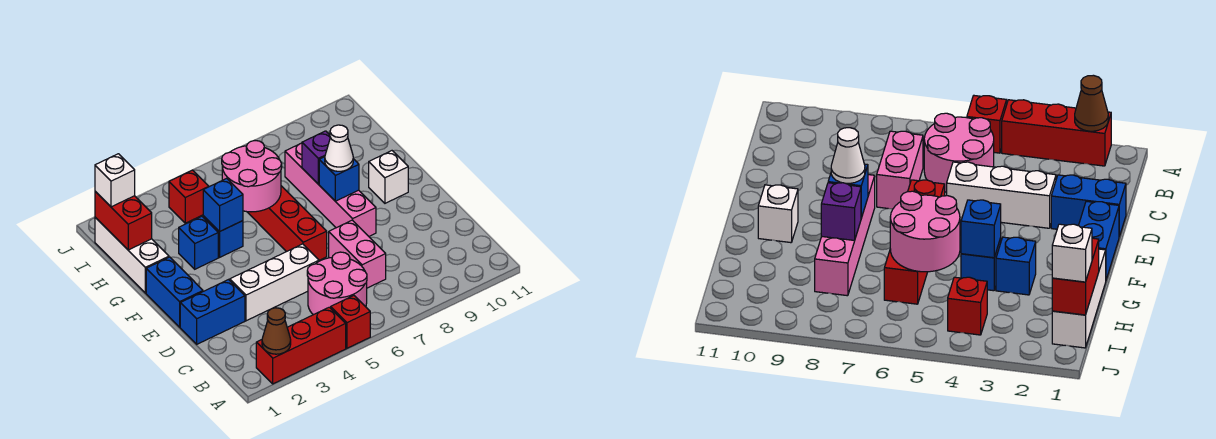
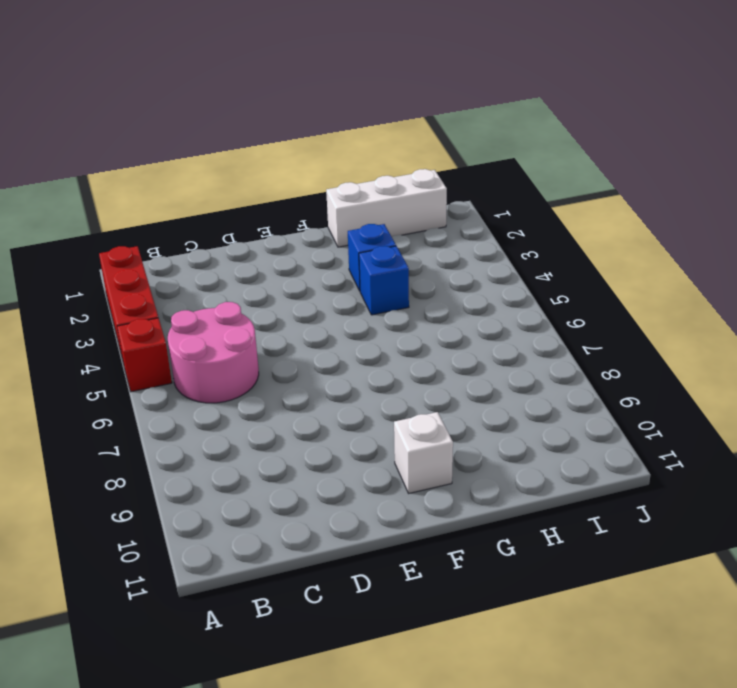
none -> pink 1x2 brick [329,220,386,288]
none -> blue 1x2 brick [180,280,245,344]
none -> white 1x3 brick [230,244,319,321]

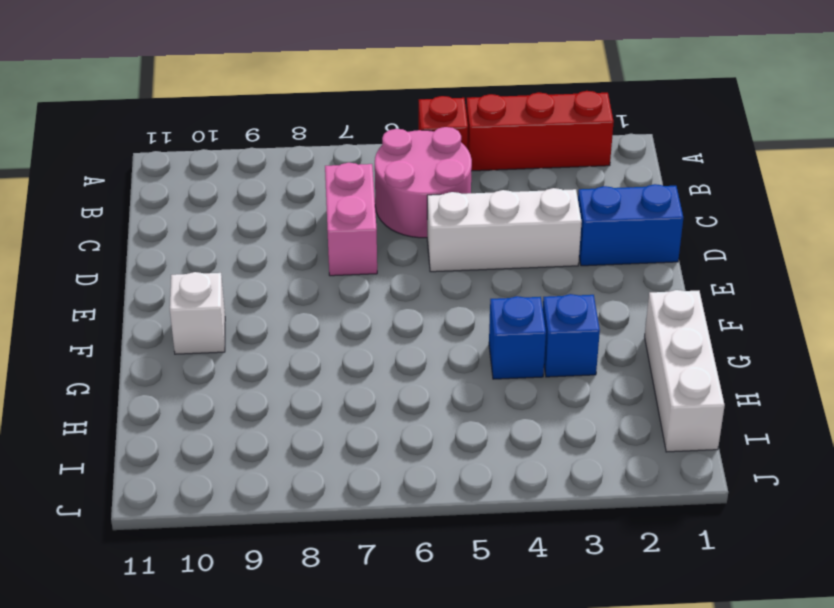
none -> blue 1x2 brick [146,257,203,327]
none -> red 1x4 brick [248,186,327,260]
none -> pink 1x4 brick [285,143,376,236]

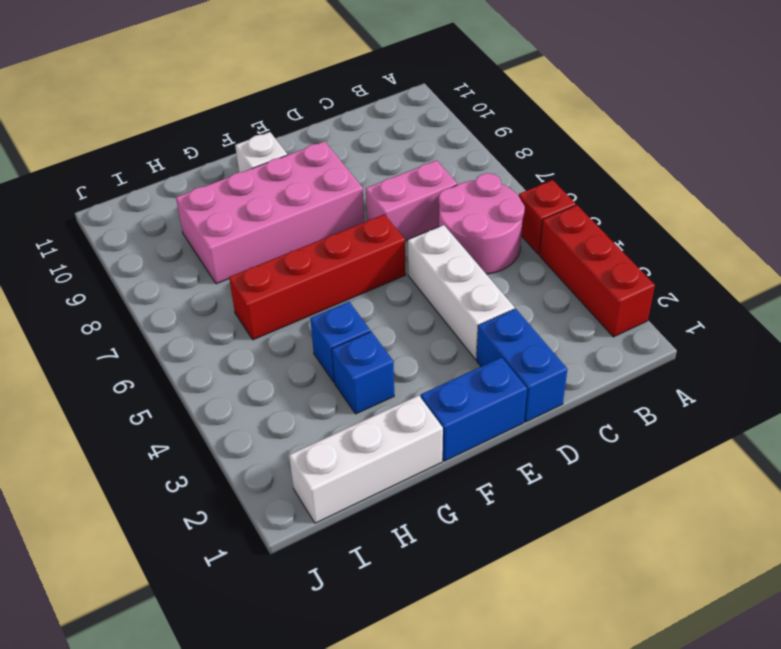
pink 2x4 brick [176,141,364,284] -> pink 1x4 brick [285,143,376,236]
none -> red 1x1 brick [169,170,209,223]
none -> brown 1x1 cone [262,308,291,354]
none -> blue 1x1 brick [319,157,359,201]

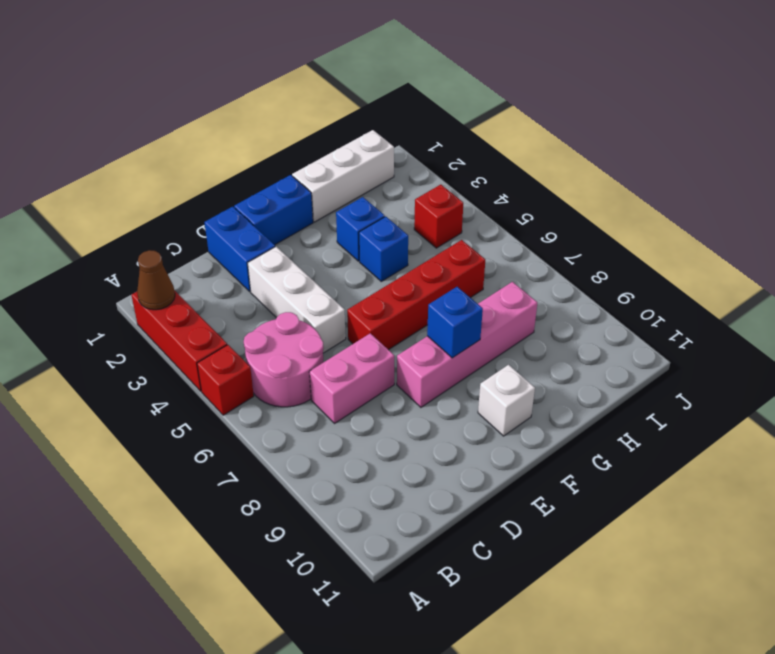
none -> blue 1x1 brick [203,178,243,232]
none -> pink 2x2 round brick [222,141,282,212]
none -> purple 1x1 brick [302,131,330,184]

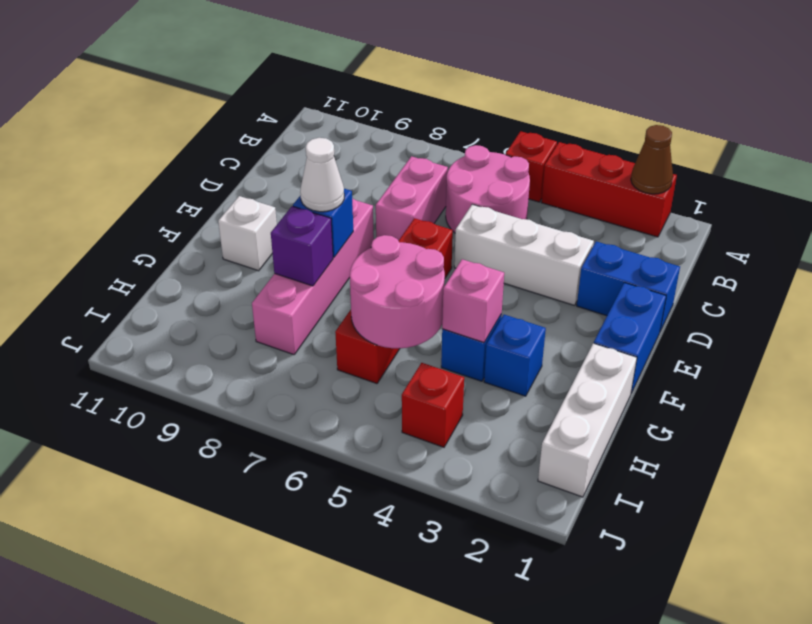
pink 1x1 brick [442,259,504,342] -> blue 1x1 brick [203,178,243,232]
none -> red 1x2 brick [95,191,152,250]
none -> white 1x1 brick [95,154,135,207]

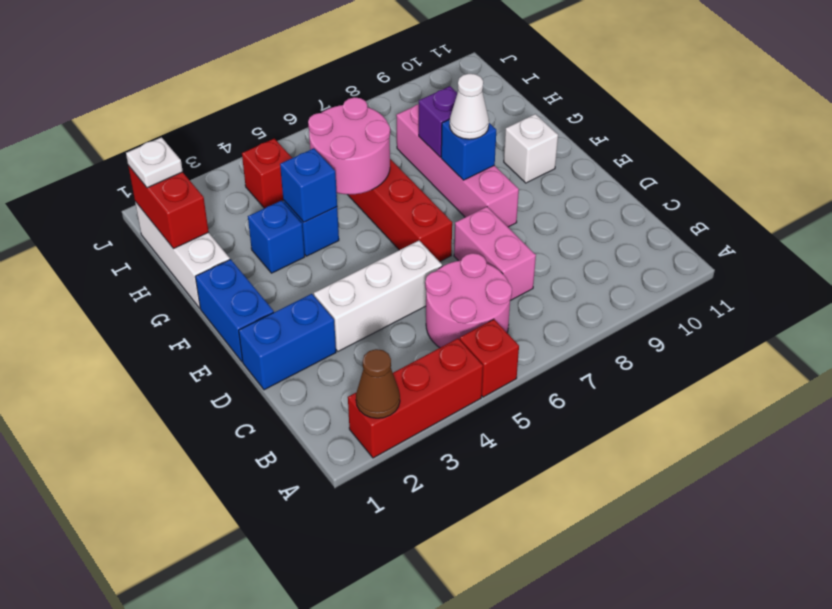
white 1x1 plate [126,137,183,188] -> white 1x1 brick [95,154,135,207]

